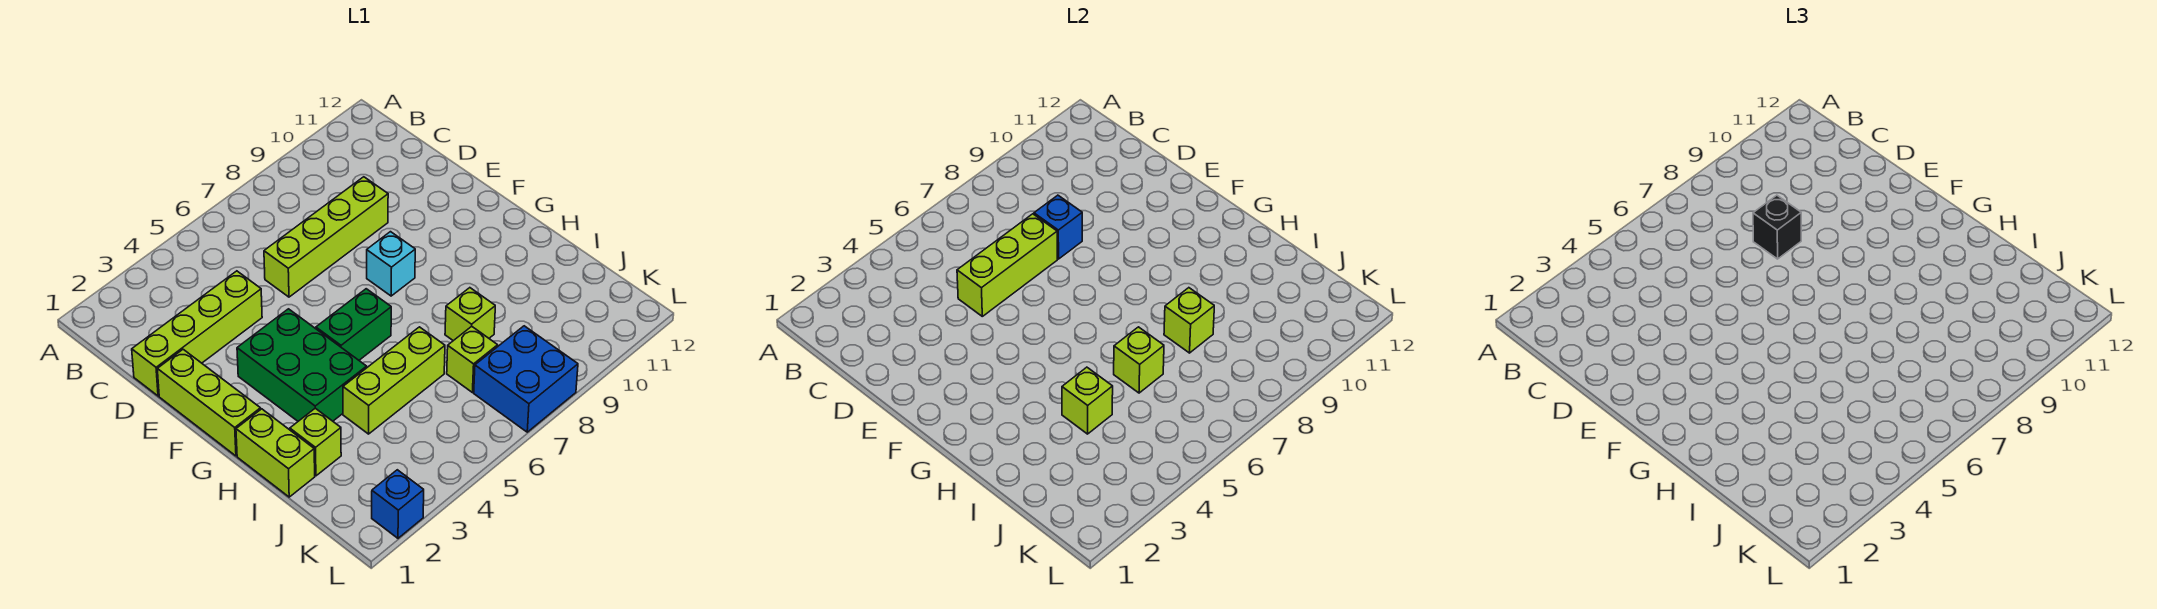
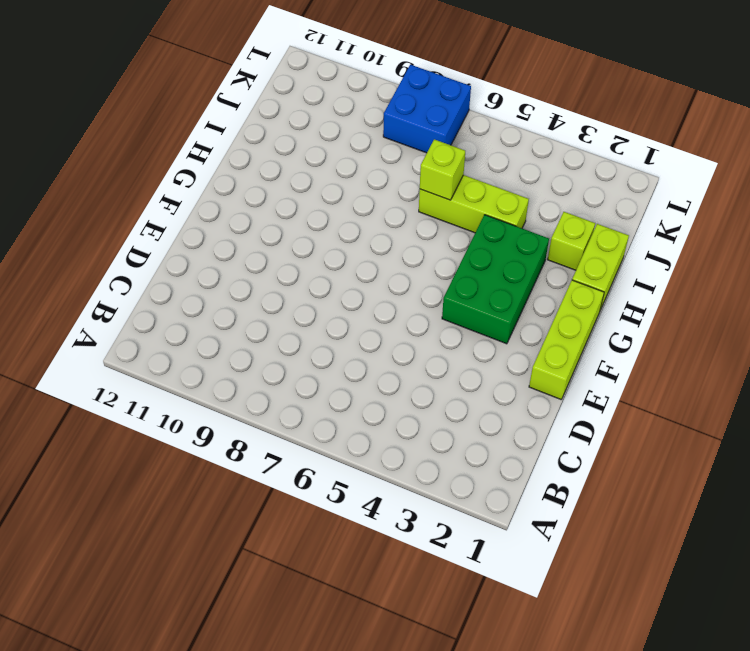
none -> lime 1x4 brick [132,271,262,396]
none -> lime 1x4 brick [264,177,388,297]
none -> cyan 1x1 brick [367,232,415,296]

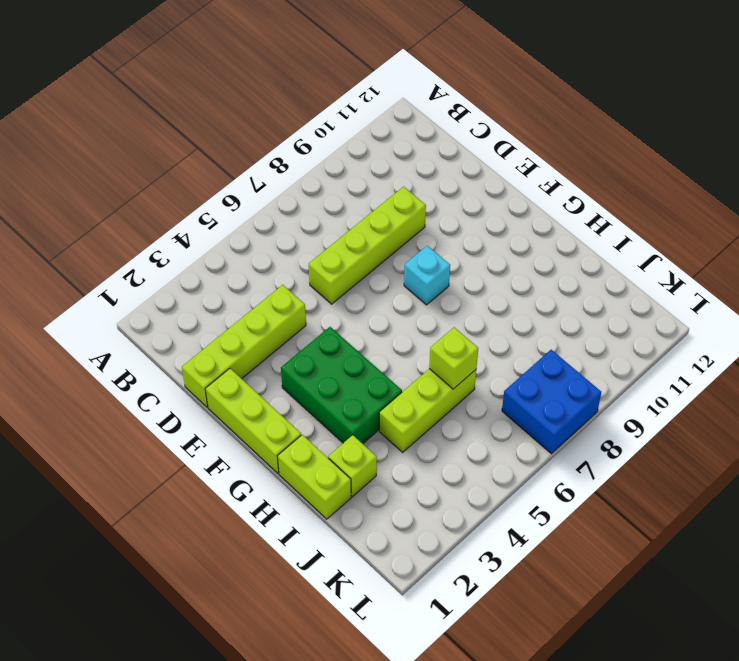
none -> green 1x2 brick [316,289,391,360]
none -> lime 1x1 brick [445,288,495,341]
none -> lime 1x1 brick [447,326,498,392]

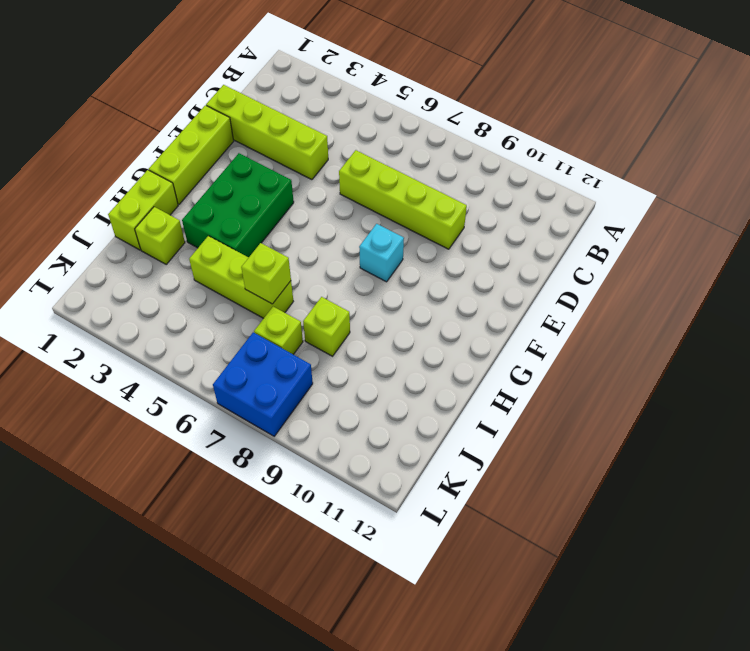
none -> green 1x2 brick [316,289,391,360]
none -> blue 1x1 brick [372,470,424,538]
none -> lime 1x3 brick [957,214,1057,316]

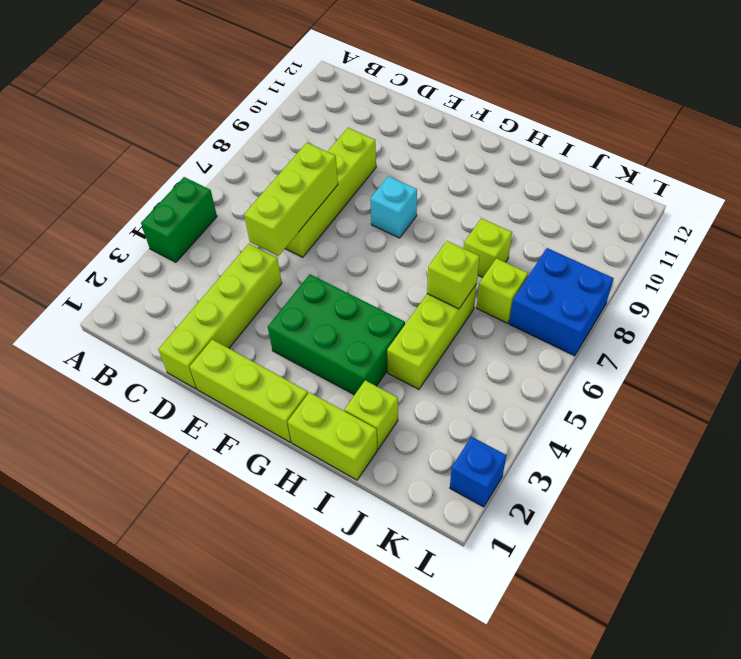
green 1x2 brick [141,177,217,262] -> green 1x2 brick moved to [316,289,391,360]
none -> blue 1x1 brick [1034,195,1082,259]
none -> lime 1x1 brick [1062,367,1113,434]
none -> lime 1x1 brick [1164,288,1214,353]

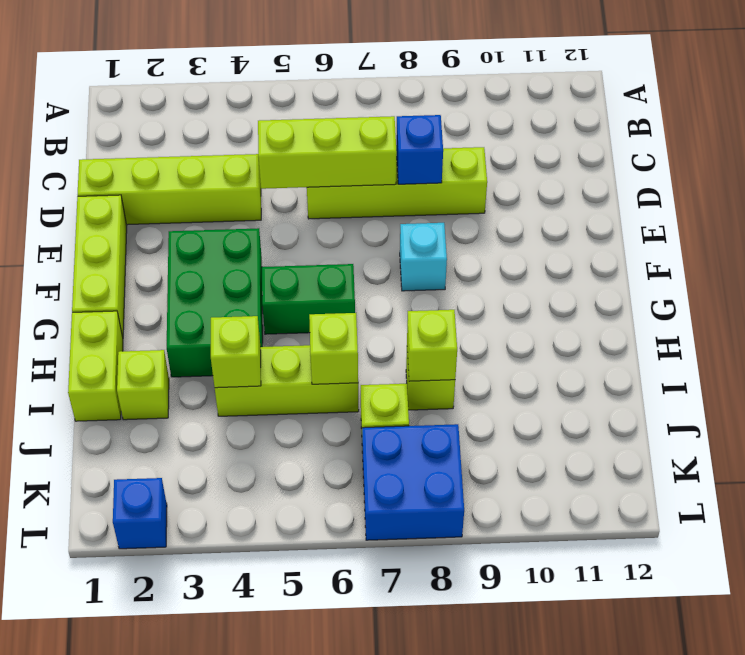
none -> black 1x1 brick [1753,195,1801,259]

